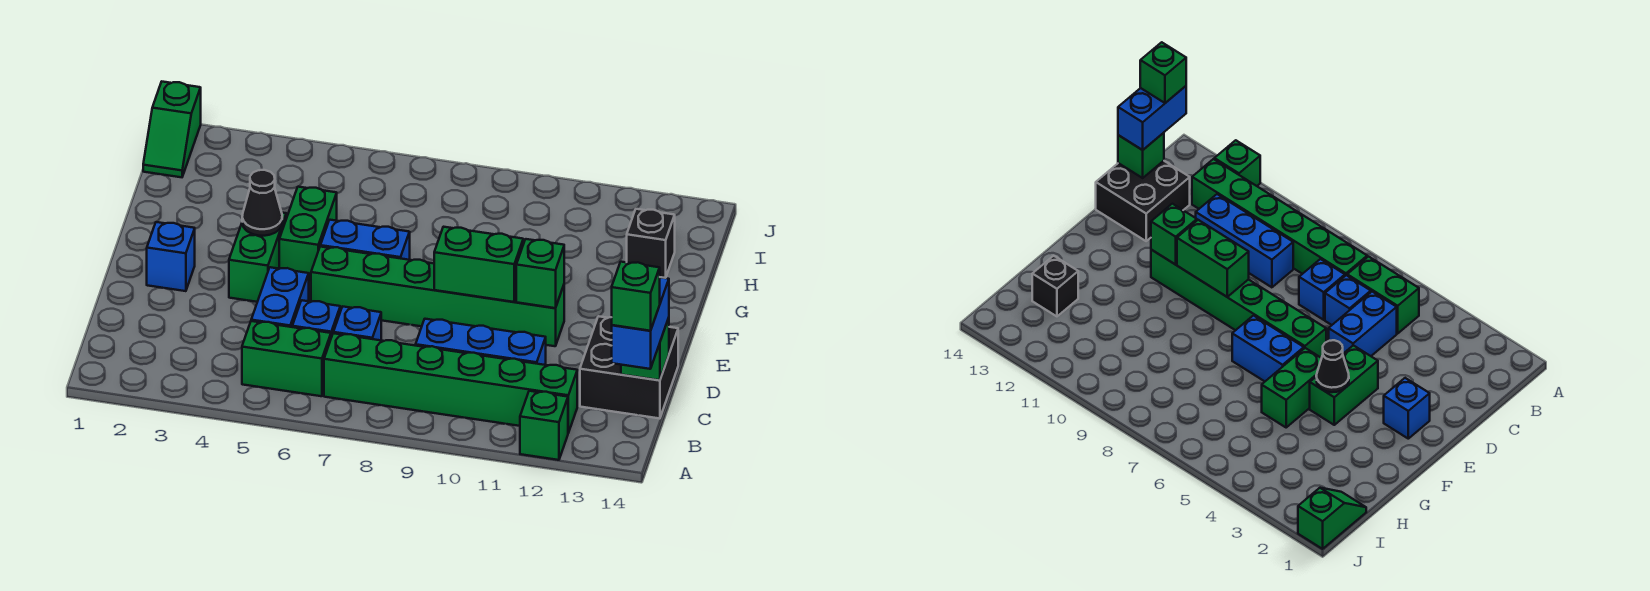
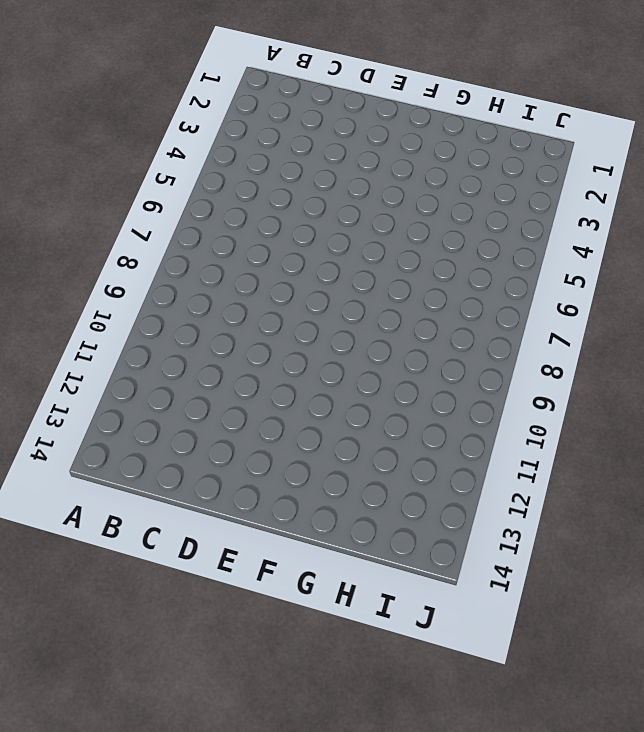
none -> green 1x1 brick [520,391,568,460]
none -> green 1x2 brick [242,321,331,396]
none -> green 1x6 brick [324,333,577,433]

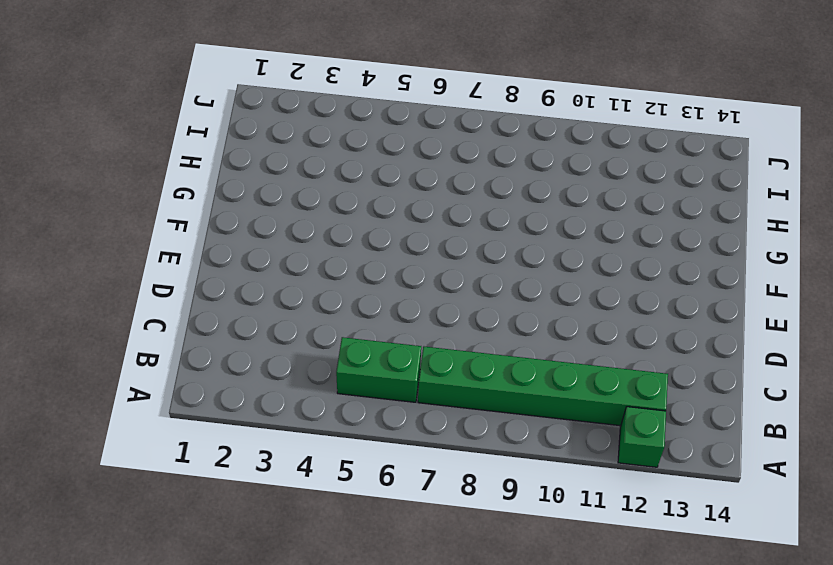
none -> blue 1x2 brick [251,267,309,327]
none -> blue 1x1 brick [292,300,340,337]
none -> blue 1x1 brick [333,307,381,340]

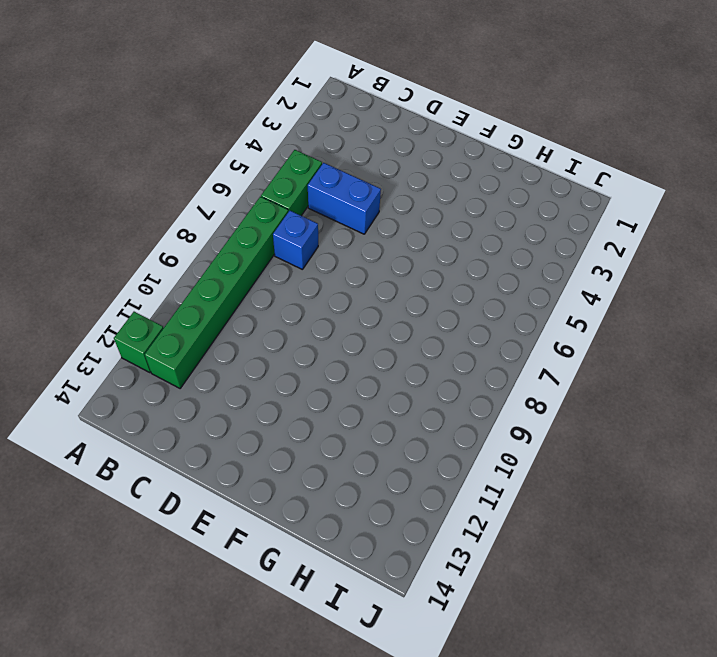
none -> blue 1x1 brick [292,300,340,337]
none -> blue 1x3 brick [416,319,546,365]
none -> black 2x2 brick [580,316,678,419]

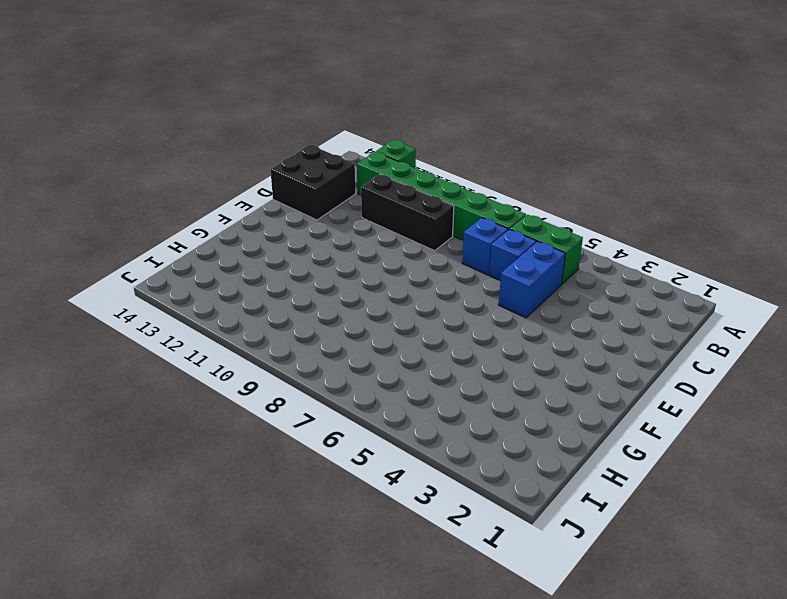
black 1x3 brick [361,174,454,251] -> blue 1x3 brick [416,319,546,365]
none -> blue 1x1 brick [147,222,195,291]
none -> green 1x2 brick [229,213,286,302]
none -> green 1x6 brick [311,247,564,346]

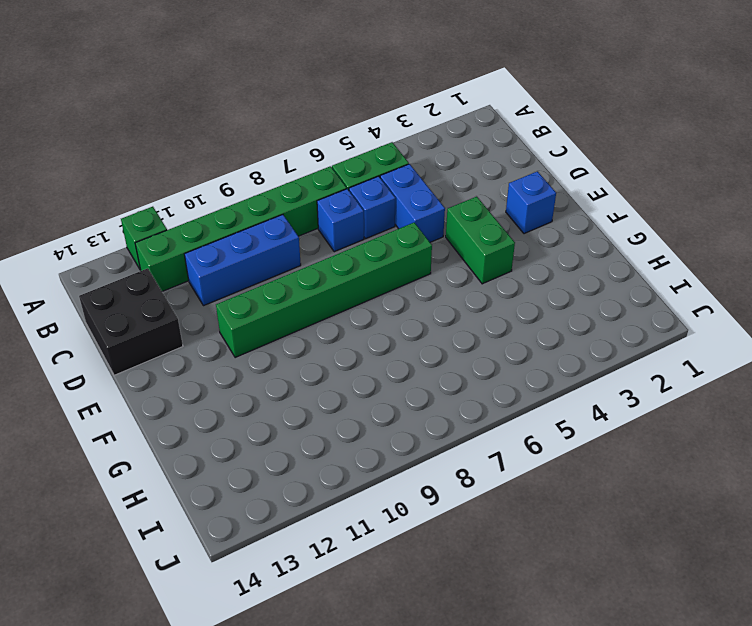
none -> green 1x2 brick [279,187,337,282]
none -> blue 1x2 brick [320,220,410,260]
none -> black 1x1 brick [627,209,675,278]

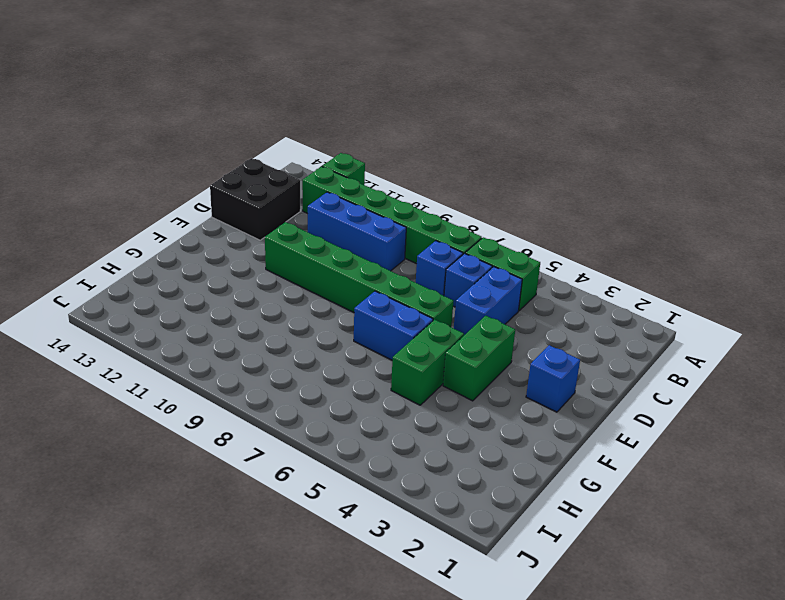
none -> black 1x1 brick [627,209,675,278]
none -> green 1x2 slope [143,82,201,177]
none -> green 1x1 brick [621,318,669,380]

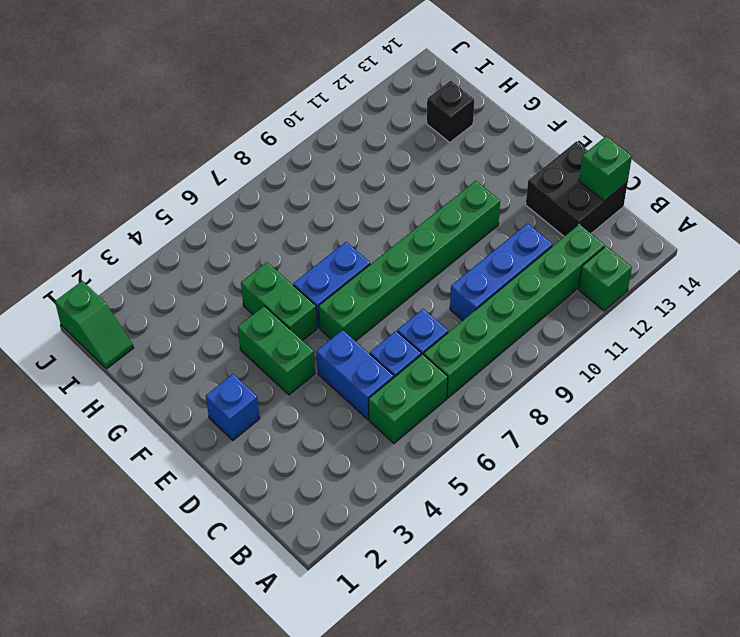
none -> green 1x2 brick [434,227,523,302]
none -> green 1x1 brick [516,239,564,308]
none -> black 1x1 cone [242,170,282,236]

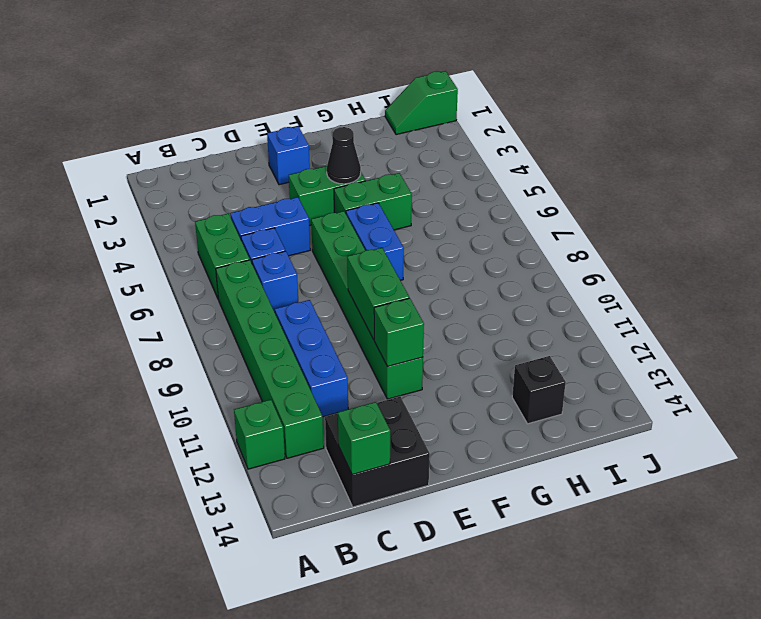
none -> blue 1x2 brick [612,277,669,369]
none -> green 1x1 brick [612,262,660,331]

